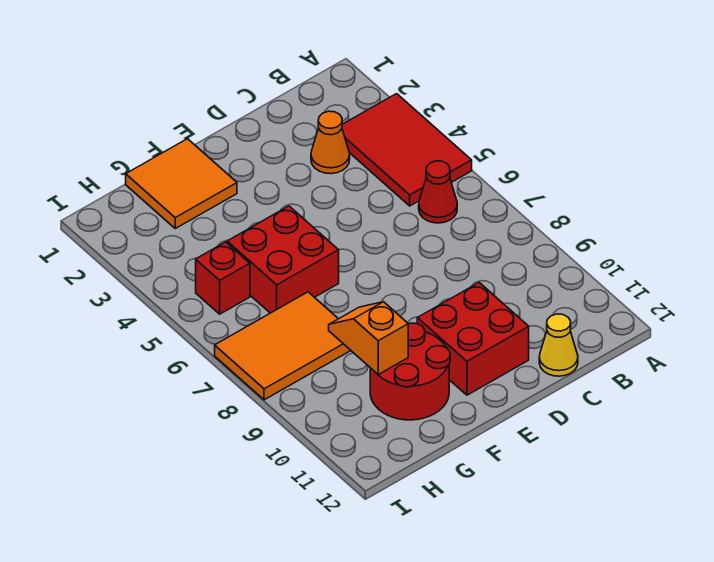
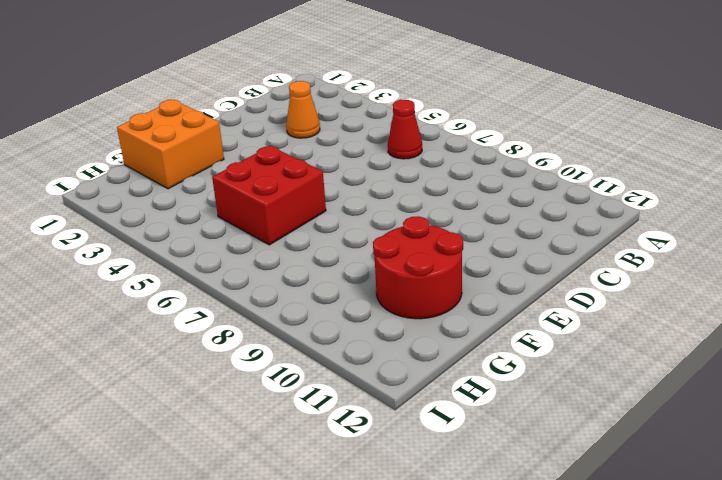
orange 2x2 brick [117,100,224,189] -> orange 2x2 tile [126,139,237,228]
none -> red 2x3 tile [342,94,472,206]
none -> yellow 1x1 cone [539,314,578,376]

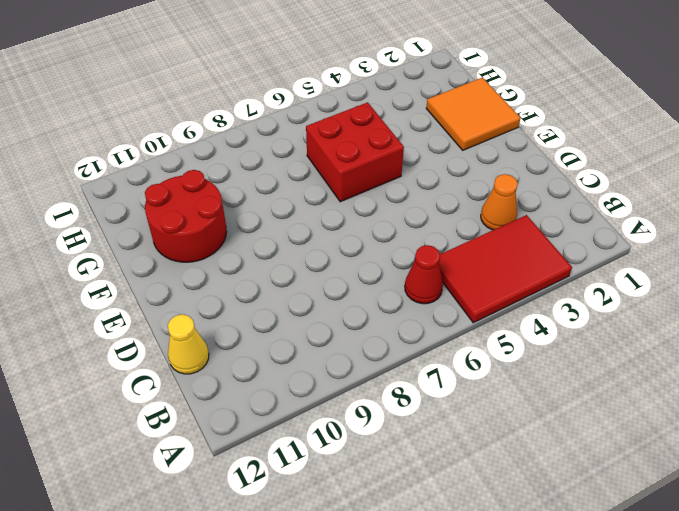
none -> red 2x2 brick [417,283,529,395]
none -> orange 2x3 tile [215,292,351,400]

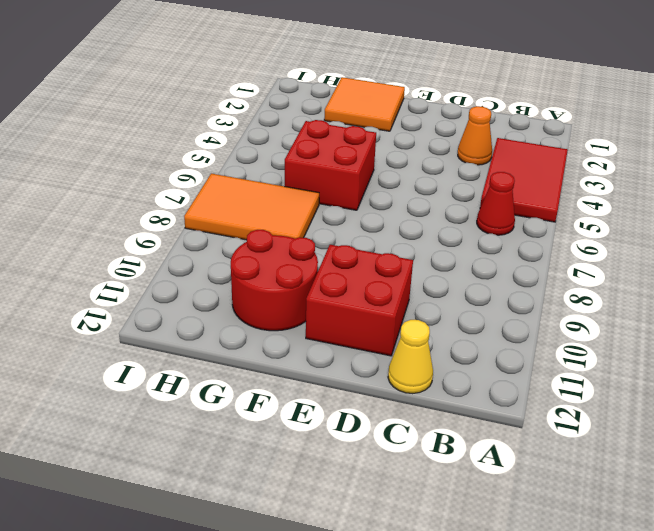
none -> red 1x1 brick [196,242,250,314]
none -> orange 1x2 slope [329,302,408,374]

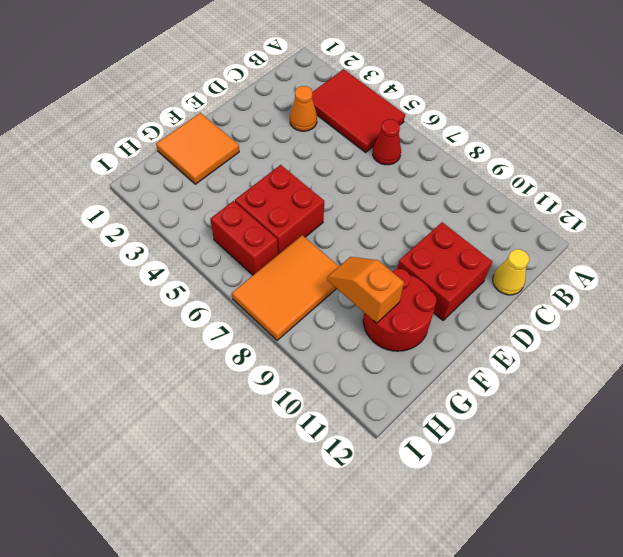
red 1x2 brick [210,201,278,275] -> red 1x1 brick [196,242,250,314]

